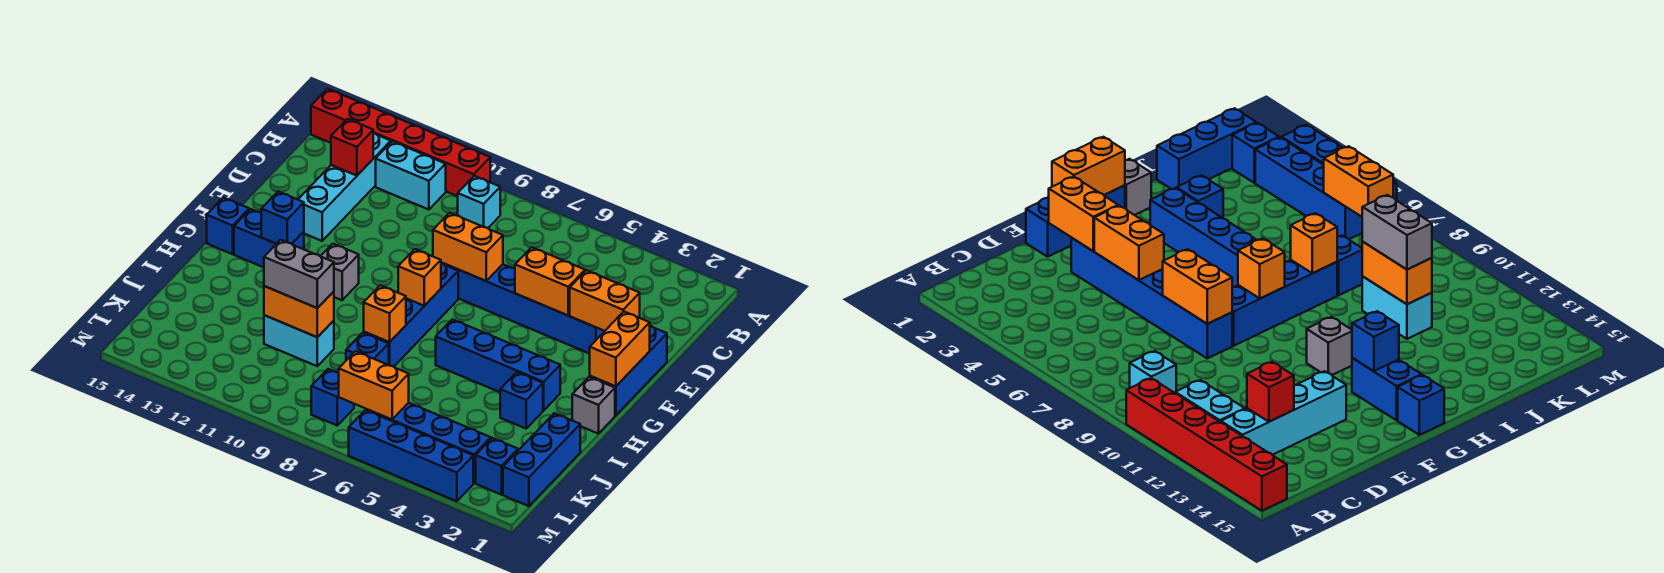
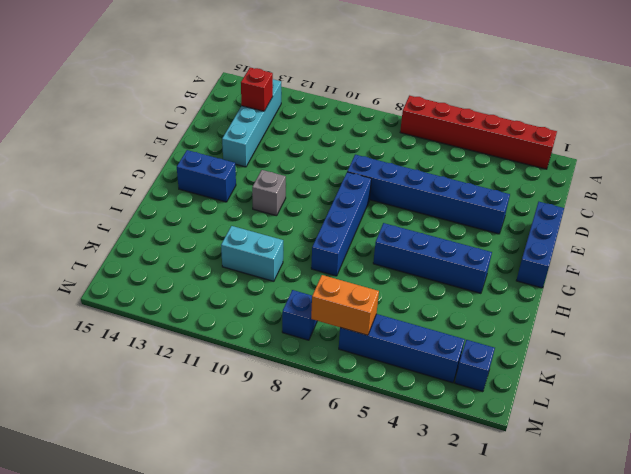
red 1x6 brick [400,96,557,169] -> red 1x6 brick moved to [311,89,490,196]
none -> cyan 1x1 brick [458,176,500,228]
none -> cyan 1x2 brick [376,141,446,210]
none -> blue 1x1 brick [207,198,249,254]
none -> grey 1x1 brick [572,377,615,434]

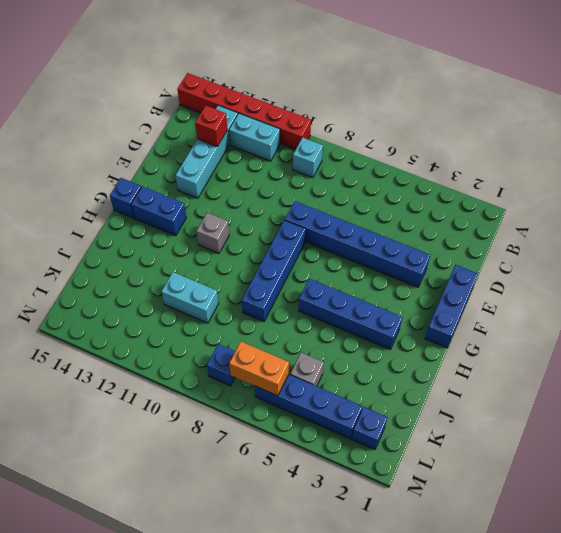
grey 1x1 brick [290,353,324,386] -> grey 1x1 brick moved to [572,377,615,434]
none -> blue 1x1 brick [500,372,543,429]
none -> blue 1x3 brick [503,413,580,506]
none -> blue 1x1 brick [346,333,389,365]
none -> blue 1x4 brick [349,410,473,501]

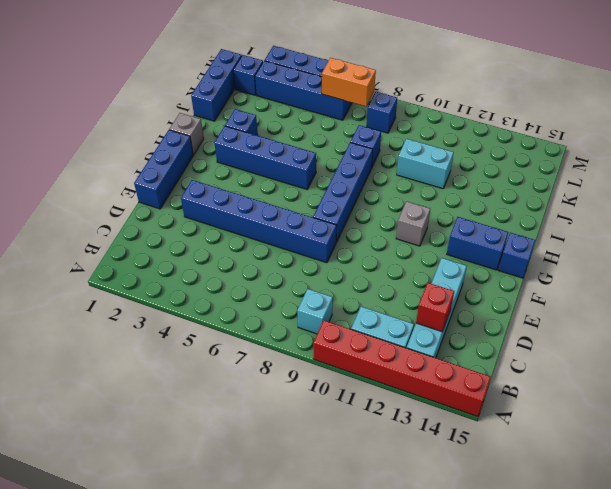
none -> orange 1x2 brick [570,270,640,331]
none -> orange 1x2 brick [515,247,585,315]
none -> orange 1x2 brick [433,213,503,281]
none -> orange 1x2 brick [590,312,650,387]

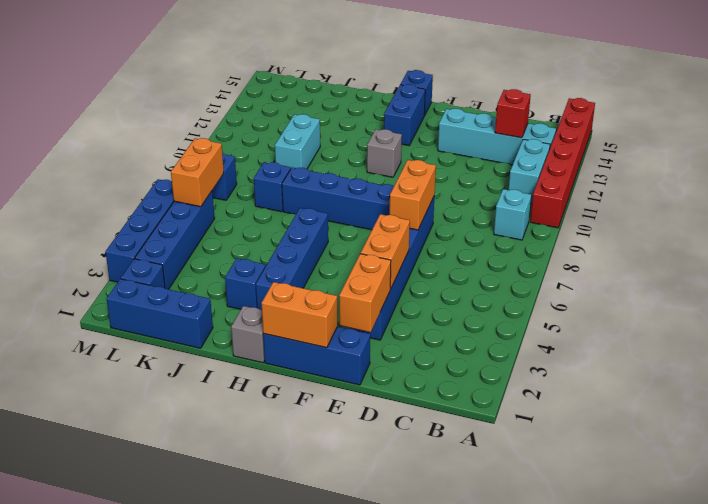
none -> orange 1x1 brick [398,249,441,306]
none -> blue 1x1 brick [261,192,304,244]
none -> orange 1x1 brick [364,285,406,342]
none -> orange 1x2 brick [264,286,334,337]

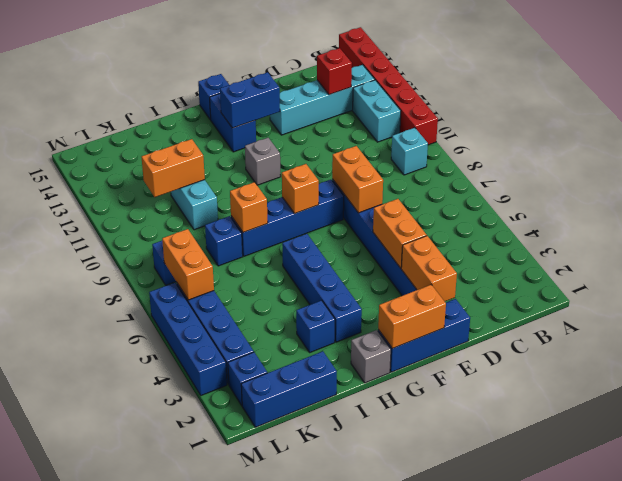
blue 1x2 brick [220,72,280,128] -> blue 1x1 brick [261,192,304,244]
orange 1x2 brick [142,139,205,197] -> orange 1x2 brick turned to [264,286,334,337]
none -> grey 1x2 brick [264,240,334,308]

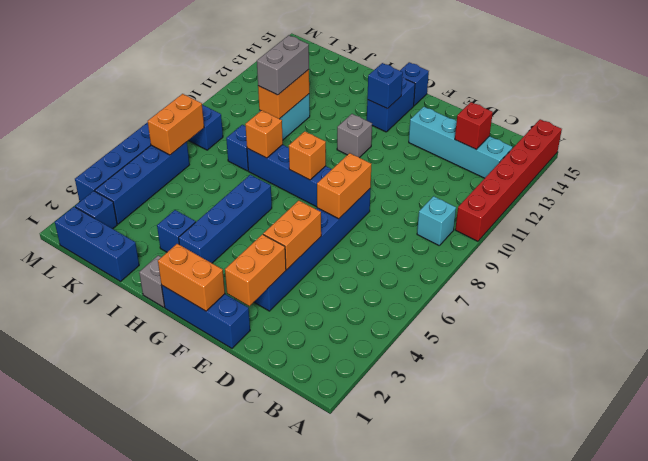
none -> cyan 1x2 brick [376,141,446,210]

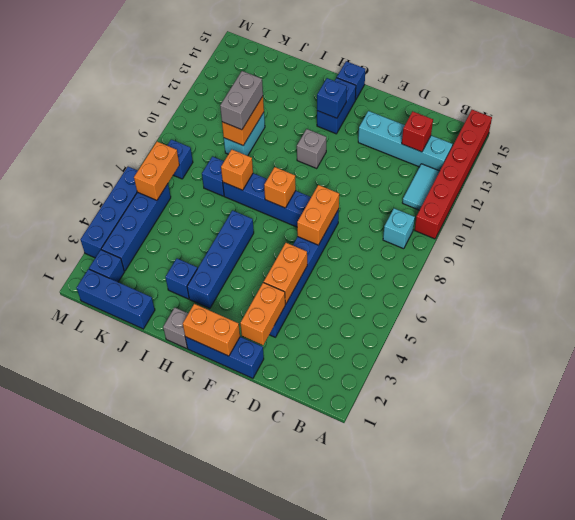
cyan 1x2 tile [402,164,440,210] -> cyan 1x2 brick [376,141,446,210]

